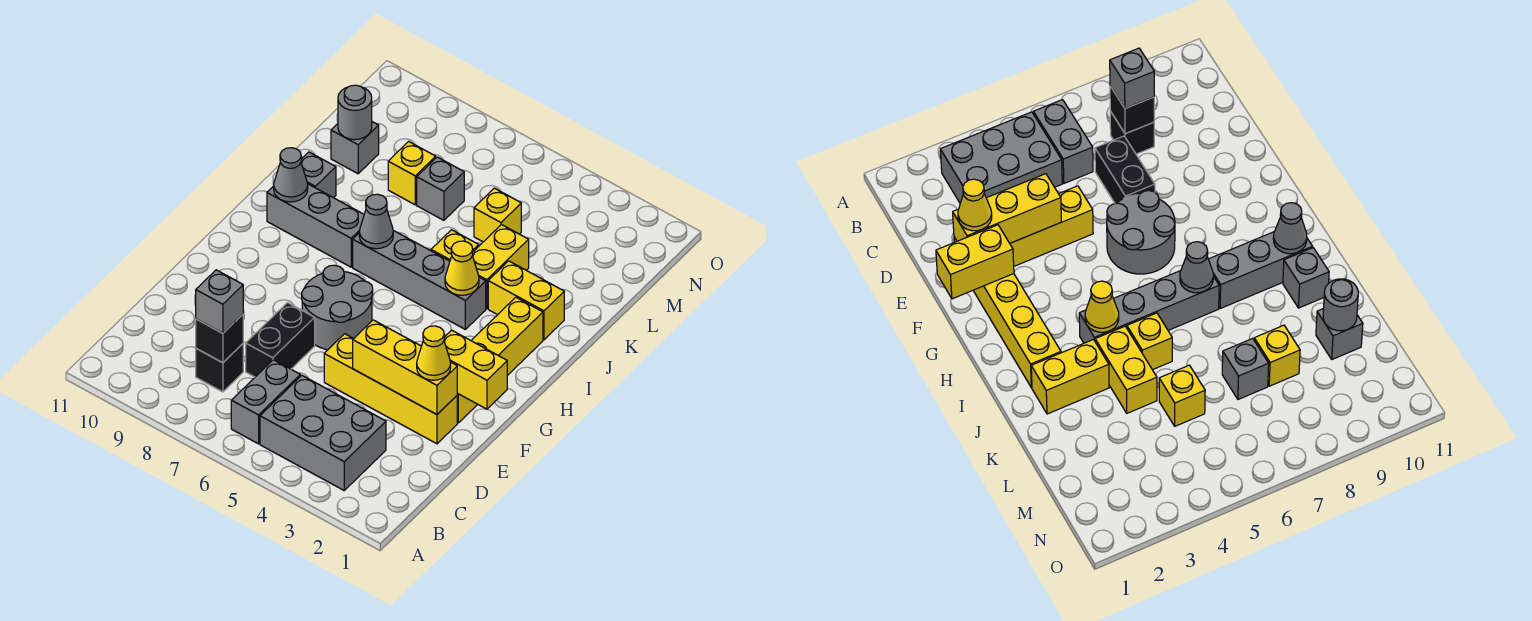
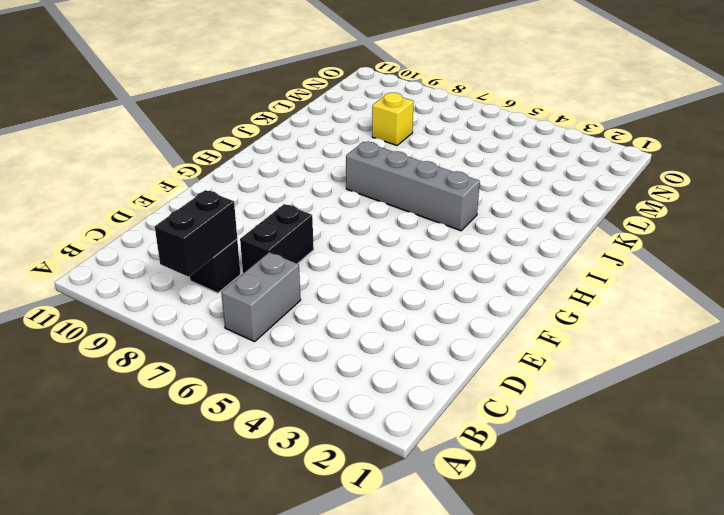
black 1x2 brick [155,190,237,277] -> black 1x1 brick [196,314,243,363]
none -> grey 2x3 brick [260,375,386,490]
none -> yellow 1x4 brick [324,334,457,444]
none -> yellow 1x4 brick [457,297,543,423]

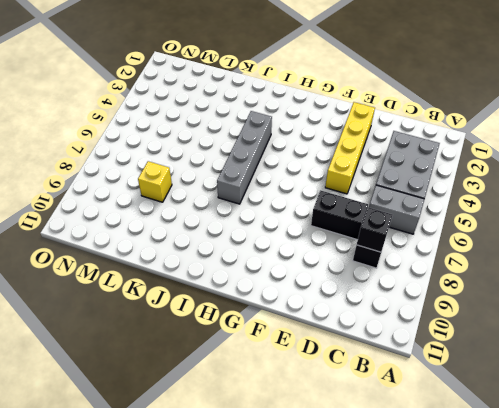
none -> yellow 1x4 brick [457,297,543,423]
none -> grey 2x2 round brick [302,265,373,350]
none -> grey 1x3 brick [267,184,364,267]

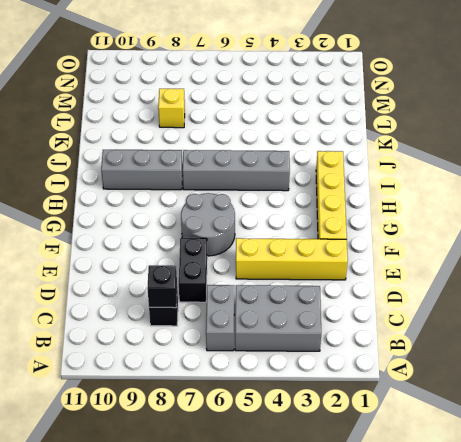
none -> yellow 1x2 brick [488,261,564,340]
none -> yellow 1x2 brick [472,225,529,309]
none -> yellow 1x1 brick [431,230,479,261]

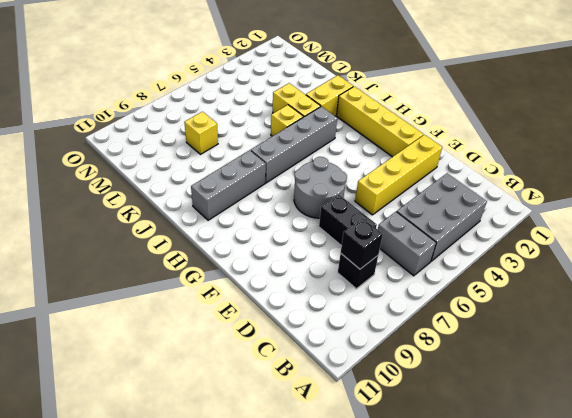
none -> grey 1x1 brick [301,152,336,198]
none -> yellow 1x1 brick [474,188,521,242]
none -> grey 1x1 brick [417,157,464,220]

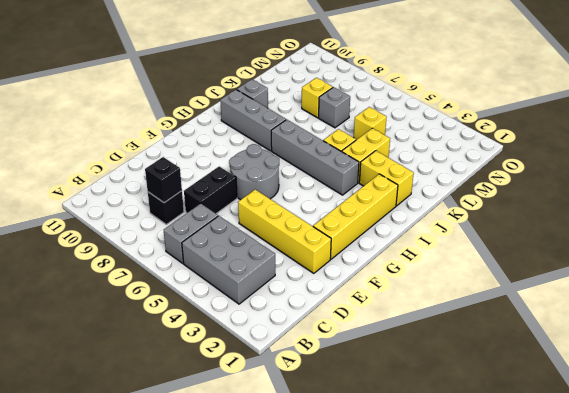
none -> grey 1x1 brick [331,122,379,174]
none -> yellow 1x3 brick [353,320,458,414]
none -> yellow 1x2 brick [444,330,507,409]

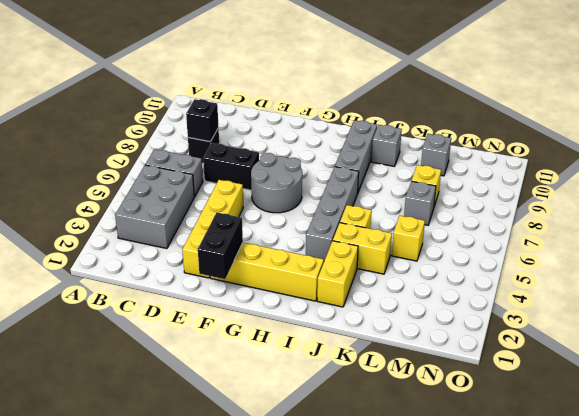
black 1x2 brick [198,212,243,279] -> yellow 1x2 brick [444,330,507,409]
none -> yellow 1x3 brick [353,320,458,414]
none -> yellow 1x1 cone [445,241,479,295]
none -> grey 1x1 cone [359,194,393,249]

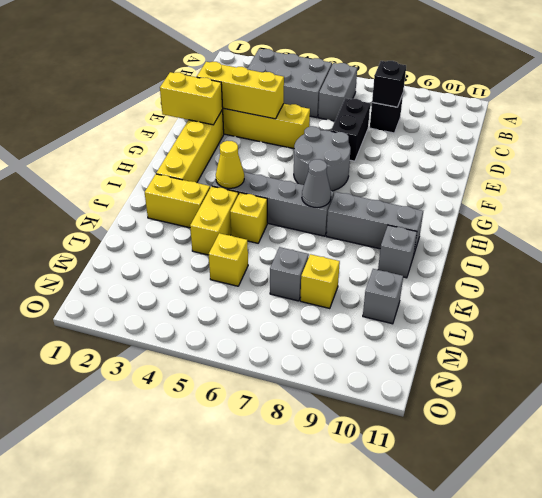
none -> grey 1x1 cone [274,148,308,202]
none -> grey 1x1 round brick [338,85,372,140]
none -> grey 1x1 brick [196,270,243,333]

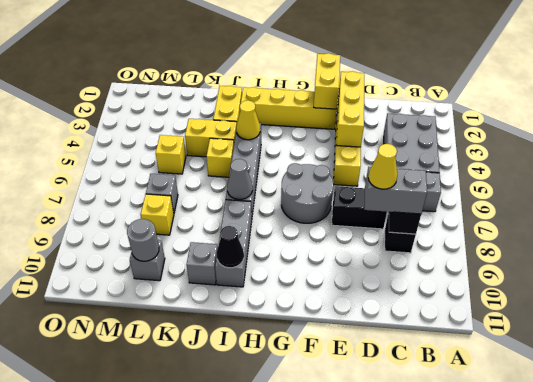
grey 1x2 brick [364,167,427,214] -> grey 1x1 brick [196,270,243,333]
yellow 1x1 cone [368,144,397,189] -> yellow 1x1 cone moved to [417,326,451,380]
black 1x1 cone [217,226,244,268] -> grey 1x1 cone [274,148,308,202]

